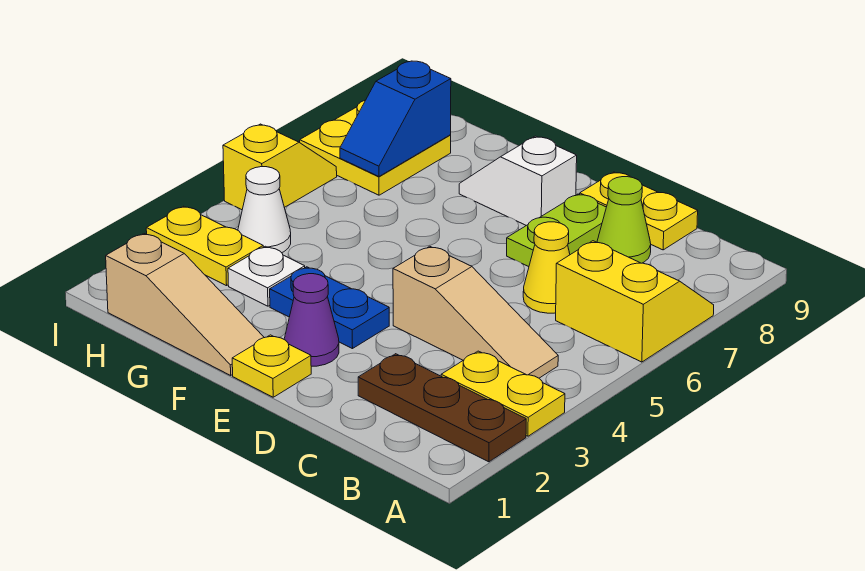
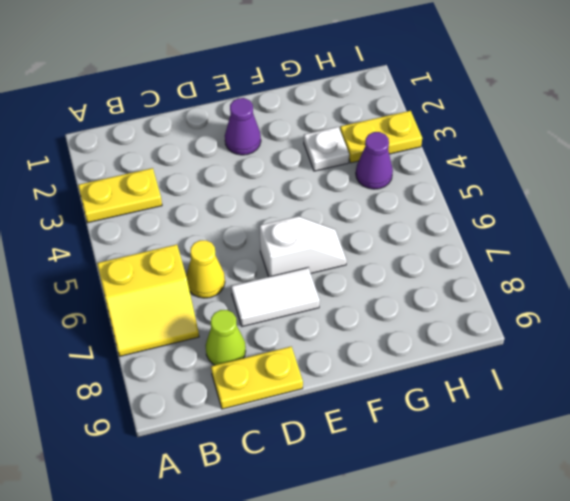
white 1x2 tile [231,268,320,327] -> lime 1x2 plate [507,194,606,267]
white 1x2 slope [260,216,347,277] -> white 1x2 slope moved to [459,136,577,226]
purple 1x1 cone [356,132,393,189] -> white 1x1 cone [238,167,291,253]
none -> brown 1x3 plate [358,354,526,462]
none -> tan 1x3 slope [393,246,558,378]
none -> yellow 1x1 plate [232,335,311,397]

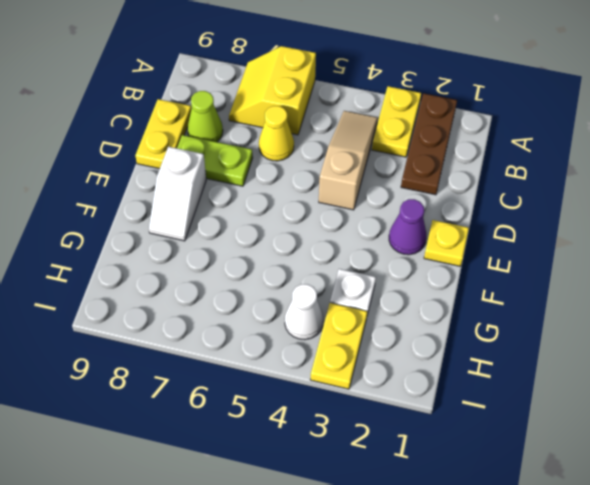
none -> blue 1x2 plate [270,267,389,349]
none -> tan 1x3 slope [106,234,264,375]
none -> yellow 2x2 plate [300,100,451,195]

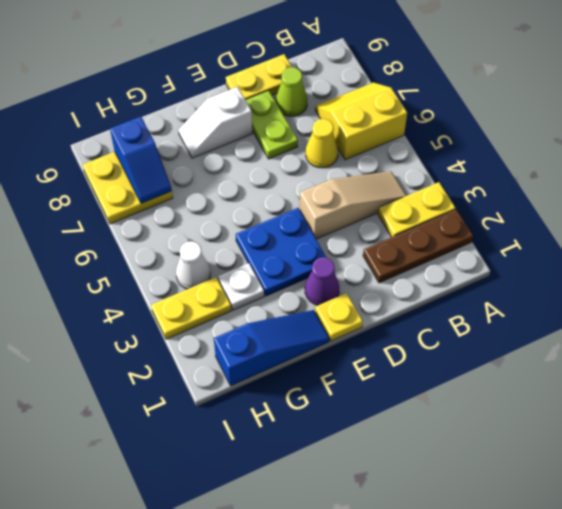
blue 2x2 plate [236,208,327,296] -> blue 1x2 plate [270,267,389,349]
blue 1x3 slope [214,310,330,386] -> tan 1x3 slope [106,234,264,375]
none -> yellow 1x2 slope [223,124,337,210]

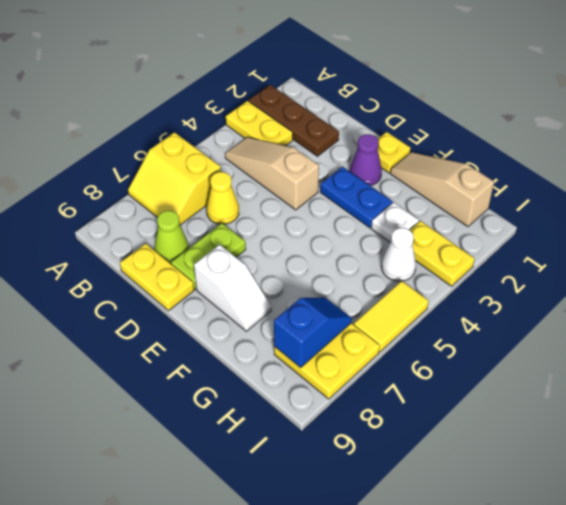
yellow 1x2 tile [354,281,429,352] -> yellow 1x2 slope [223,124,337,210]

